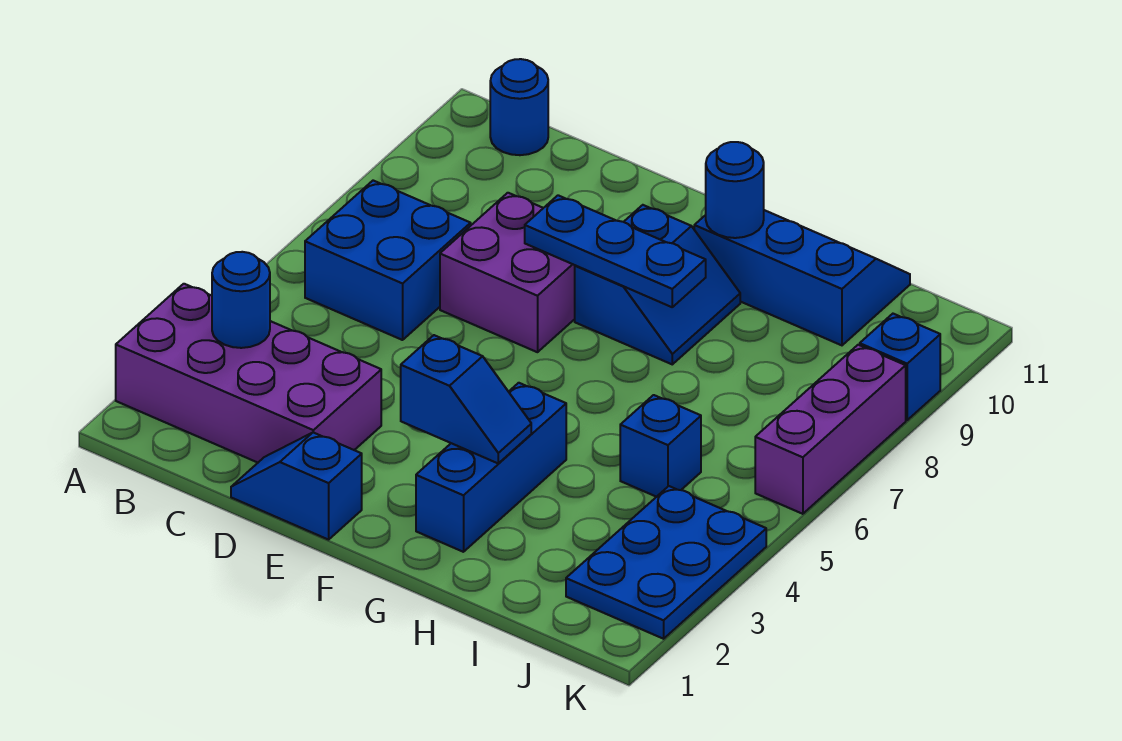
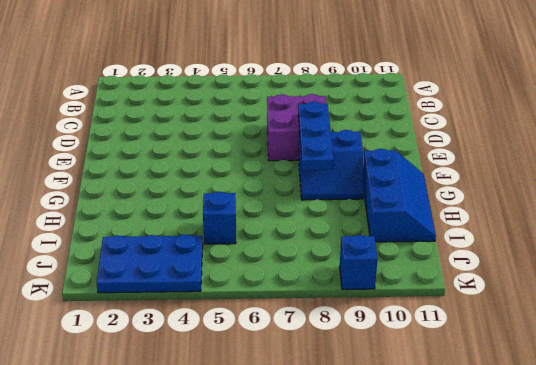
none -> purple 2x4 brick [116,284,381,463]
none -> blue 2x2 brick [305,181,471,340]
none -> blue 1x1 round brick [490,59,548,155]

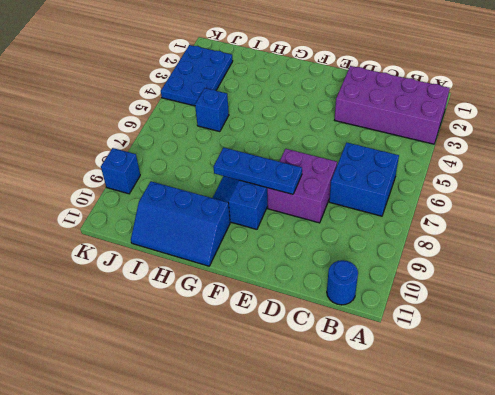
none -> blue 1x2 slope [231,433,362,540]
none -> blue 1x3 brick [416,383,566,552]
none -> purple 1x3 brick [755,345,906,514]

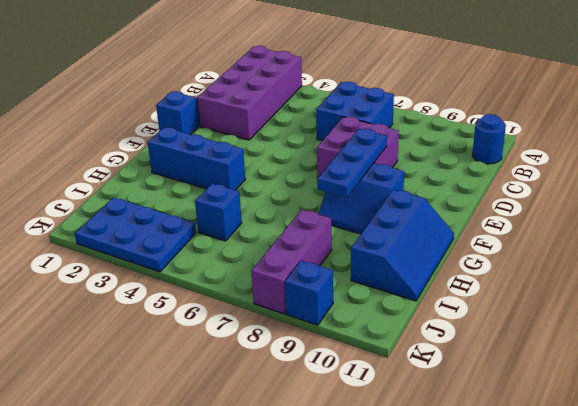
purple 1x3 brick [251,210,332,314] -> purple 1x3 brick turned to [755,345,906,514]
none -> blue 1x1 round brick [212,252,270,348]
none -> blue 1x2 slope [401,335,531,464]
none -> blue 1x1 round brick [706,142,764,238]

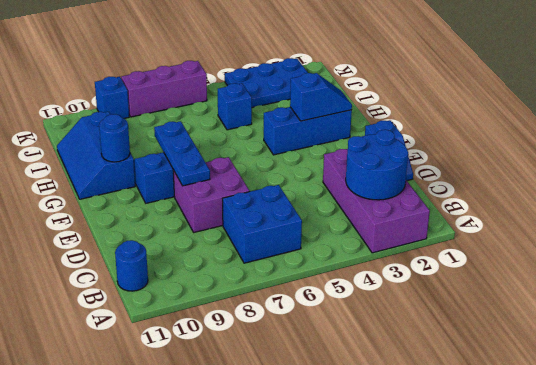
blue 2x2 round brick [346,130,408,200] -> blue 1x1 round brick [212,252,270,348]
blue 1x2 slope [290,73,352,121] -> blue 1x2 slope turned to [401,335,531,464]

